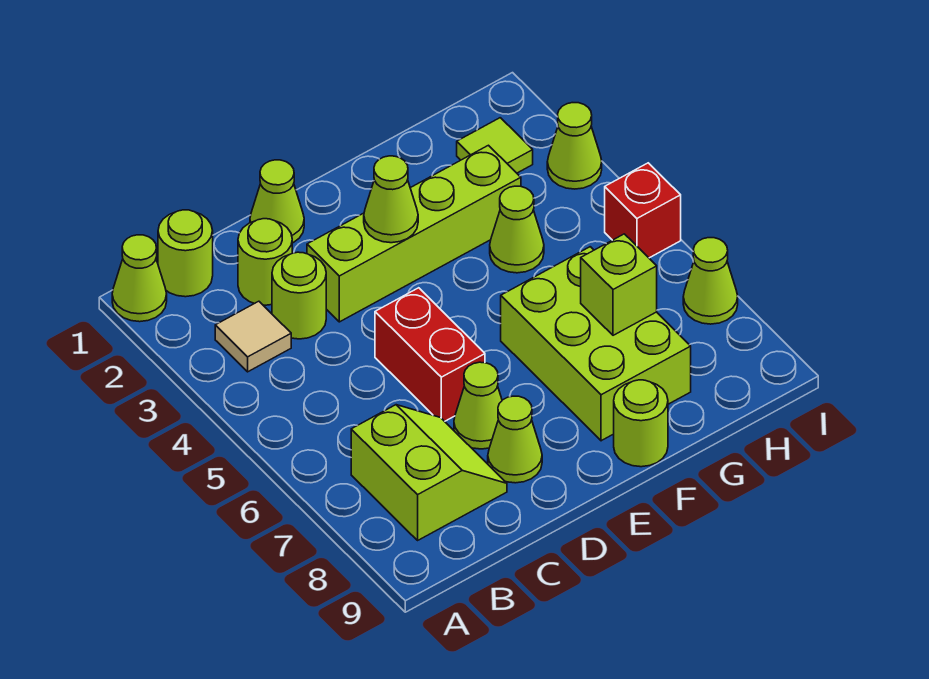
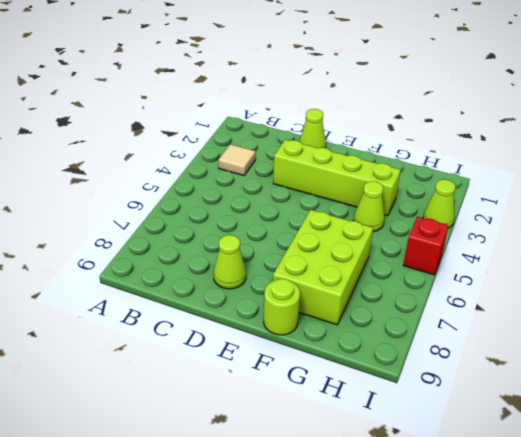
none -> lime 1x1 cone [112,235,167,322]
none -> lime 1x1 round brick [158,210,213,297]
none -> lime 2x2 slope [351,405,507,540]

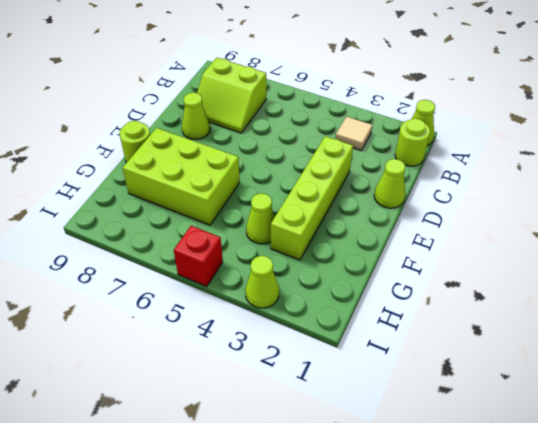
none -> lime 1x1 round brick [238,219,292,305]
none -> lime 1x1 round brick [272,252,326,339]
none -> red 1x2 brick [375,288,485,421]

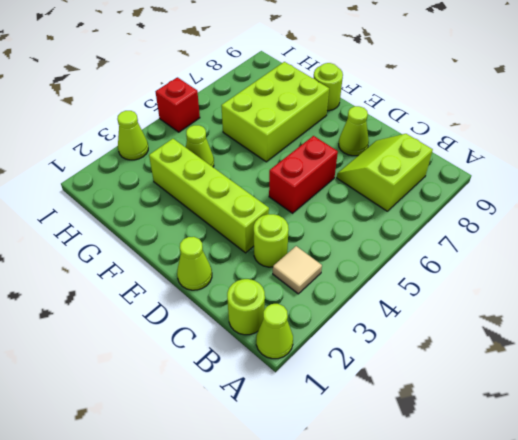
none -> lime 1x1 round brick [238,219,292,305]
none -> lime 1x1 cone [454,362,502,449]
none -> lime 1x1 tile [457,118,533,173]

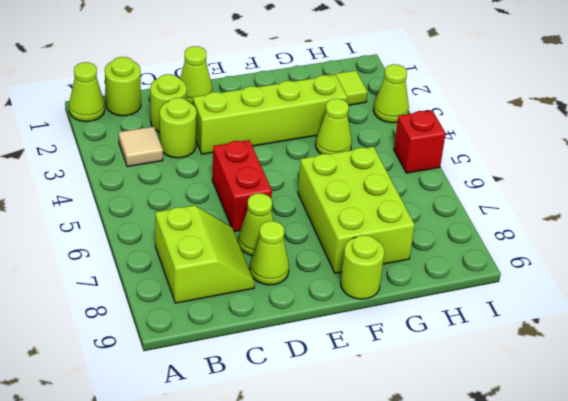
none -> lime 1x1 cone [683,238,738,324]
none -> lime 1x1 cone [364,156,418,243]
none -> lime 1x1 brick [581,234,657,335]

